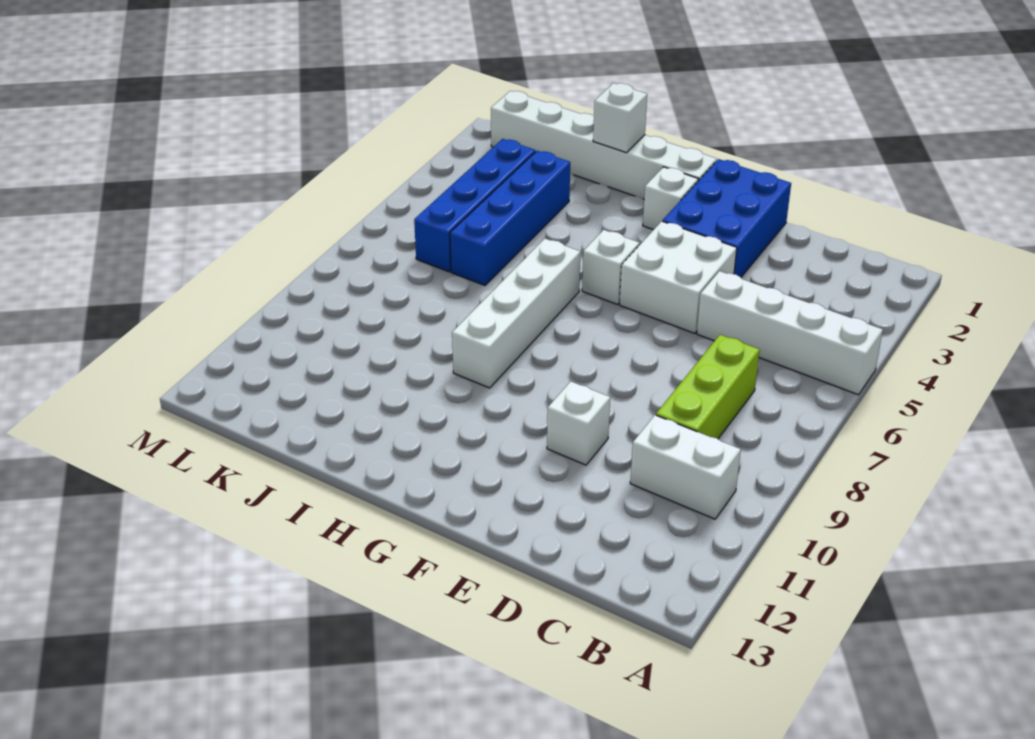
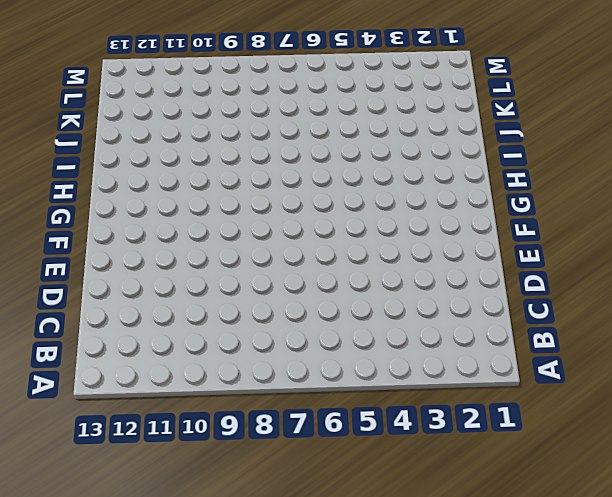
none -> white 1x4 brick [697,271,883,395]
none -> white 1x2 brick [630,415,741,519]
none -> lime 1x3 brick [656,335,760,439]

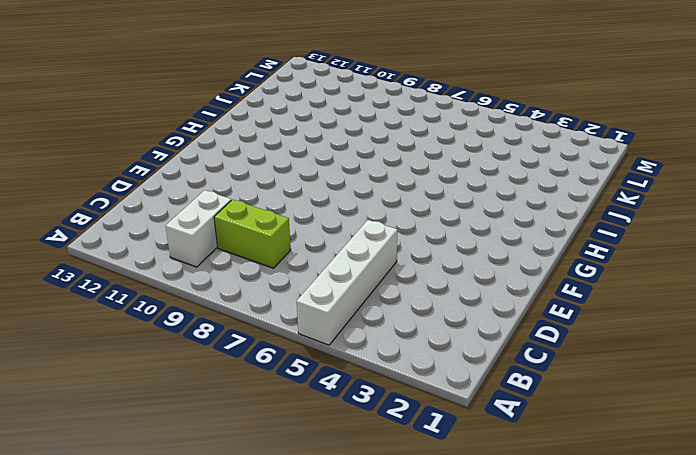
lime 1x2 brick [214,199,291,268] -> lime 1x3 brick [656,335,760,439]
none -> blue 2x3 brick [663,159,791,277]
none -> white 2x2 brick [620,221,737,333]
none -> white 1x1 brick [547,381,610,465]

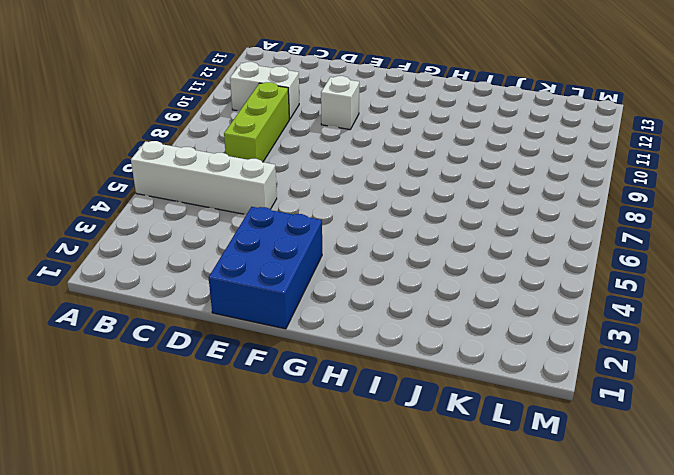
none -> white 2x2 brick [620,221,737,333]
none -> white 1x6 brick [491,91,717,199]
none -> white 1x1 brick [643,167,698,230]

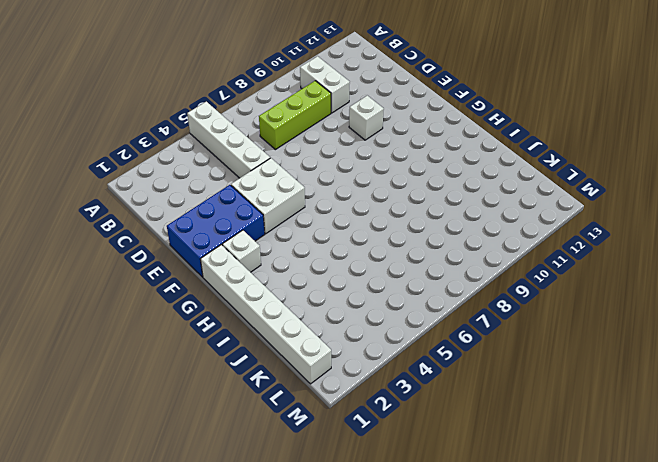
none -> white 1x1 brick [582,230,640,304]
none -> white 1x4 brick [452,239,580,388]
none -> blue 1x4 brick [450,151,570,285]

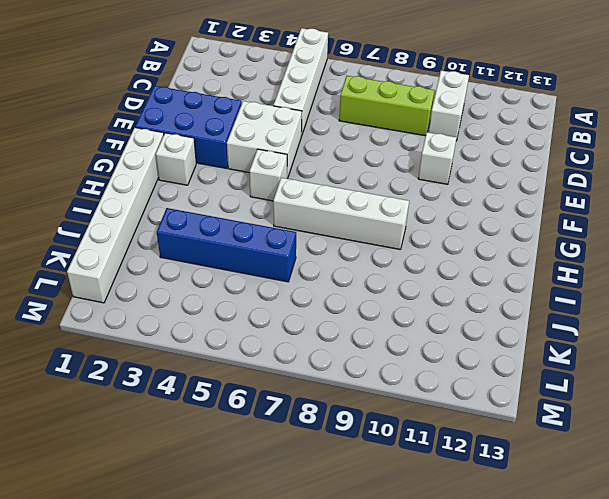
none -> blue 1x4 brick [414,139,535,272]
none -> white 1x1 brick [593,83,647,153]

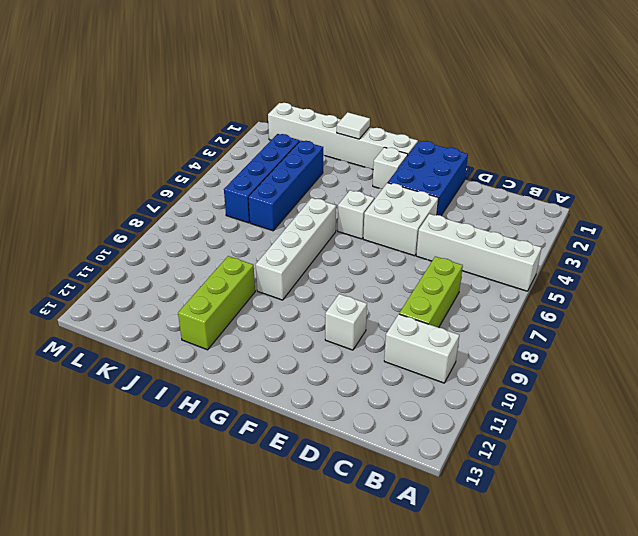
white 1x1 tile [337,112,370,139] -> white 1x1 brick [593,83,647,153]
lime 1x3 brick [178,256,255,350] -> none

